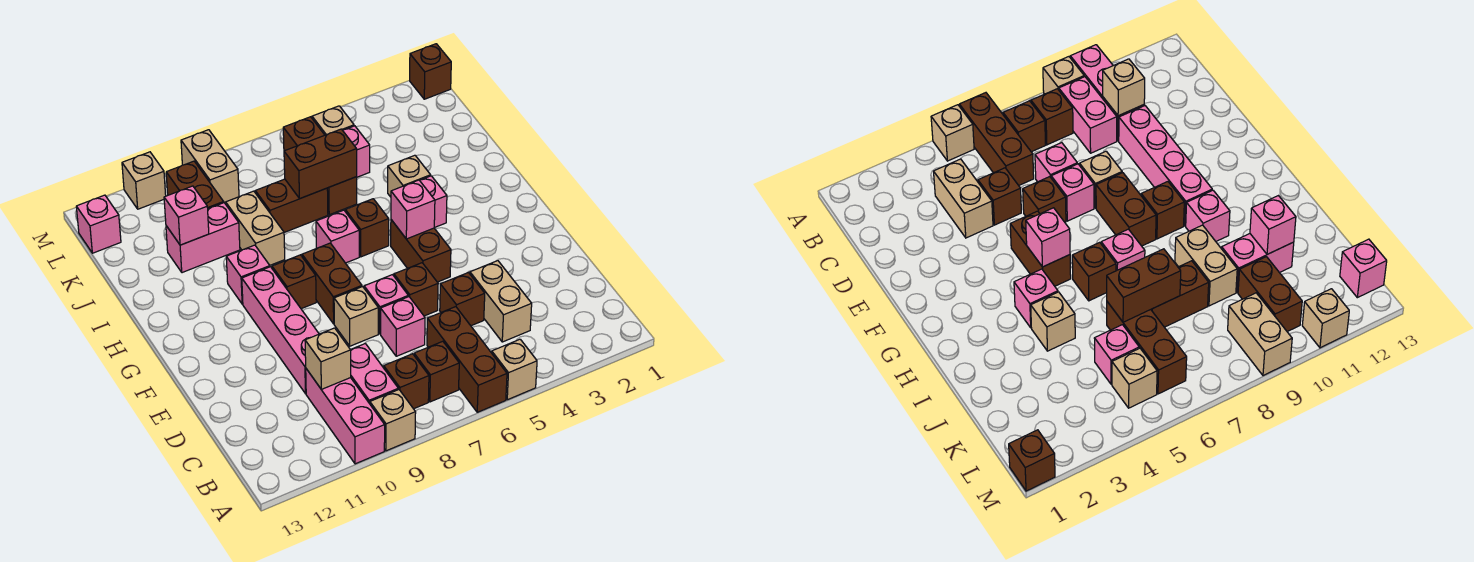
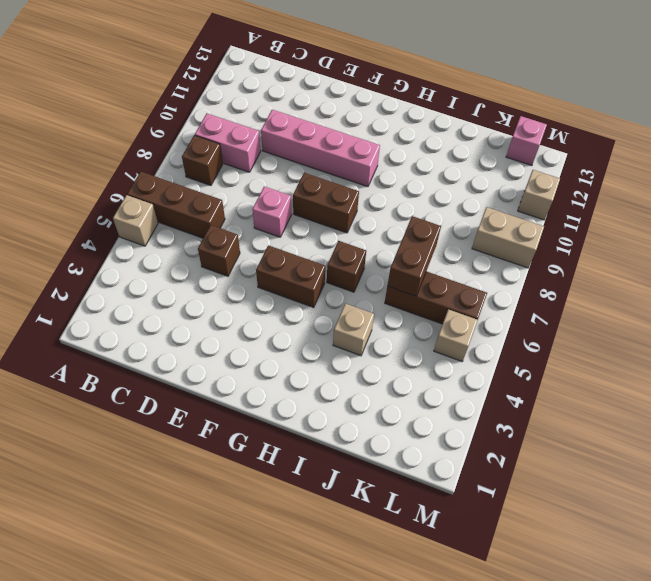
none -> tan 1x1 brick [370,390,416,451]
none -> pink 1x3 brick [306,369,385,464]
none -> brown 1x1 brick [414,341,459,402]
none -> tan 1x2 brick [470,261,532,342]

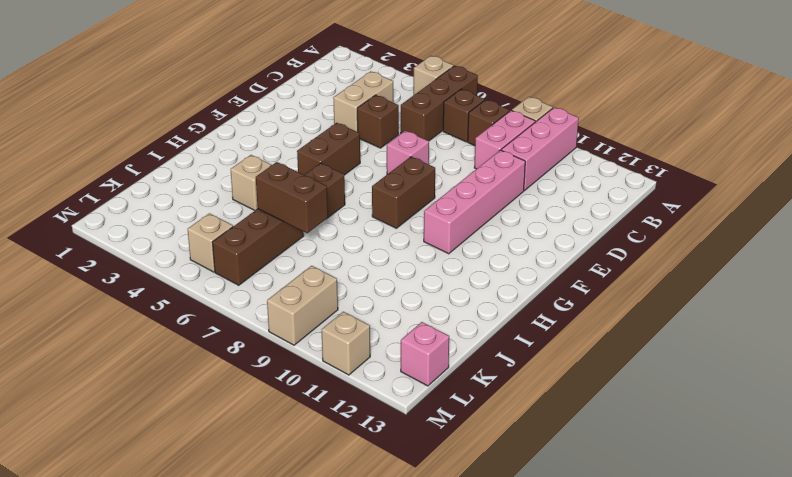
none -> pink 1x1 brick [381,297,425,356]
none -> brown 1x1 brick [394,263,438,316]
none -> tan 1x1 brick [334,287,378,346]
none -> brown 1x1 brick [272,255,316,309]

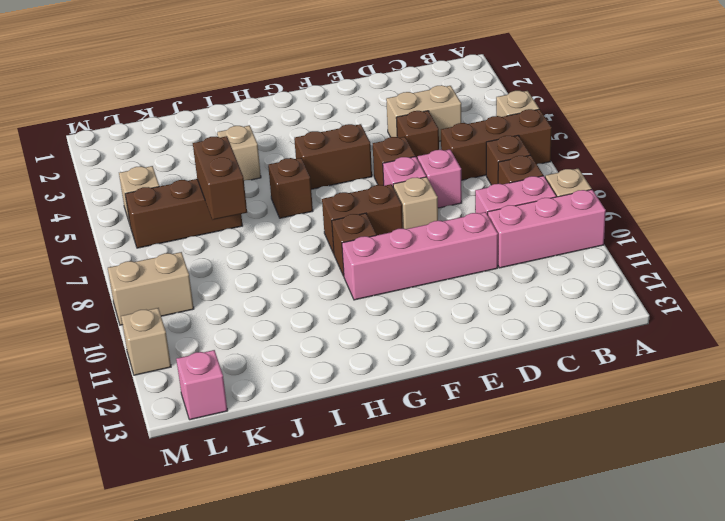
none -> pink 1x1 brick [420,176,447,228]
none -> pink 1x1 brick [316,210,359,263]
none -> pink 1x1 brick [226,245,270,304]
none -> tan 1x2 brick [226,191,285,265]

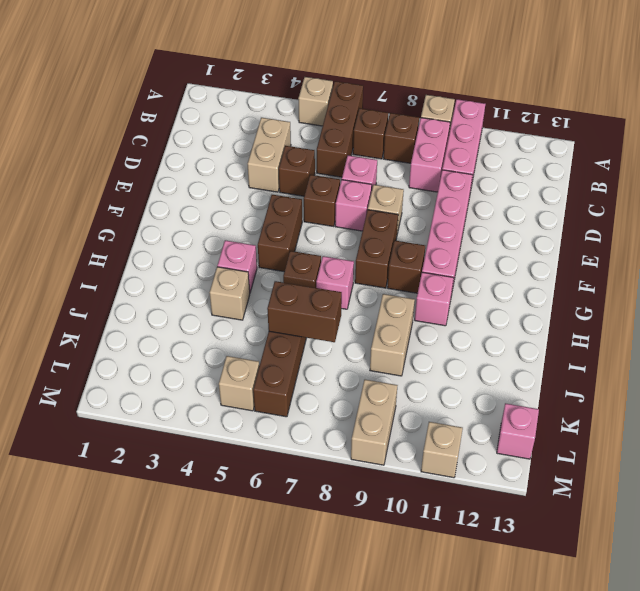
none -> brown 1x2 brick [255,179,328,232]
none -> pink 1x2 brick [166,203,240,273]
none -> pink 1x1 brick [343,126,370,177]
none -> brown 1x2 brick [166,161,224,209]

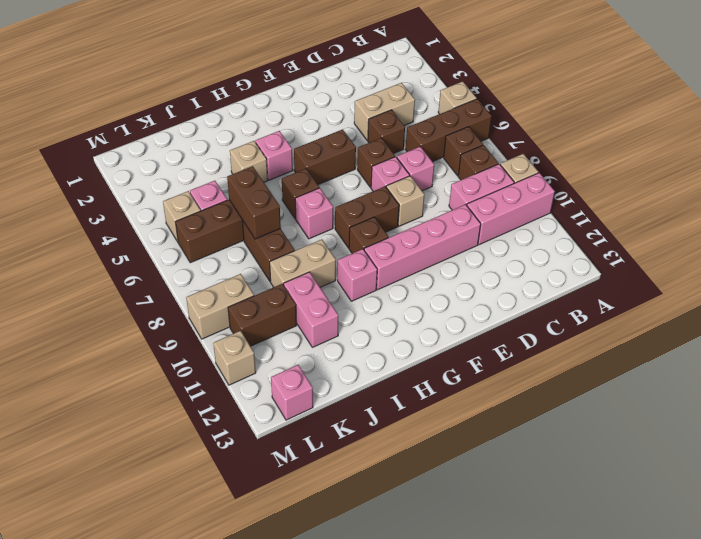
none -> brown 1x1 brick [410,44,451,99]
none -> tan 1x1 brick [305,328,351,389]
none -> pink 1x1 brick [391,180,435,239]
none -> pink 1x1 brick [164,186,209,245]

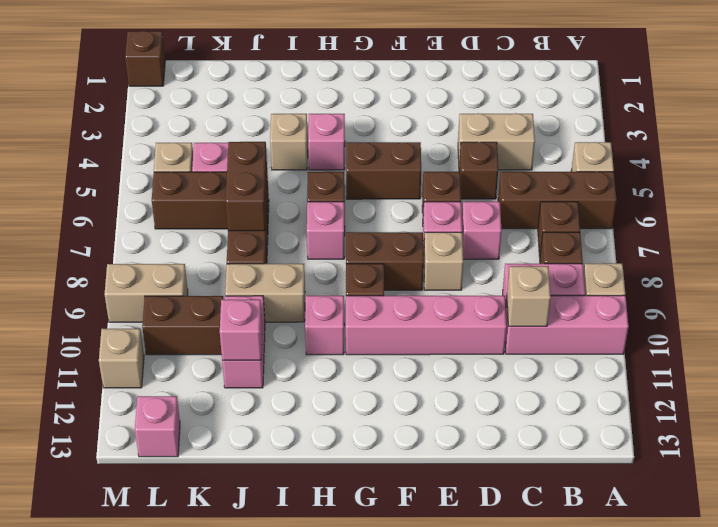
none -> pink 1x1 brick [391,180,435,239]

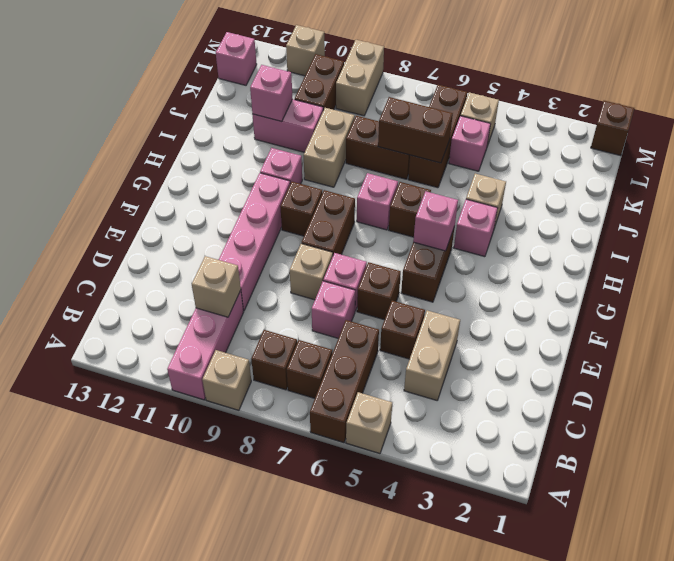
none -> pink 1x2 brick [351,344,398,404]

